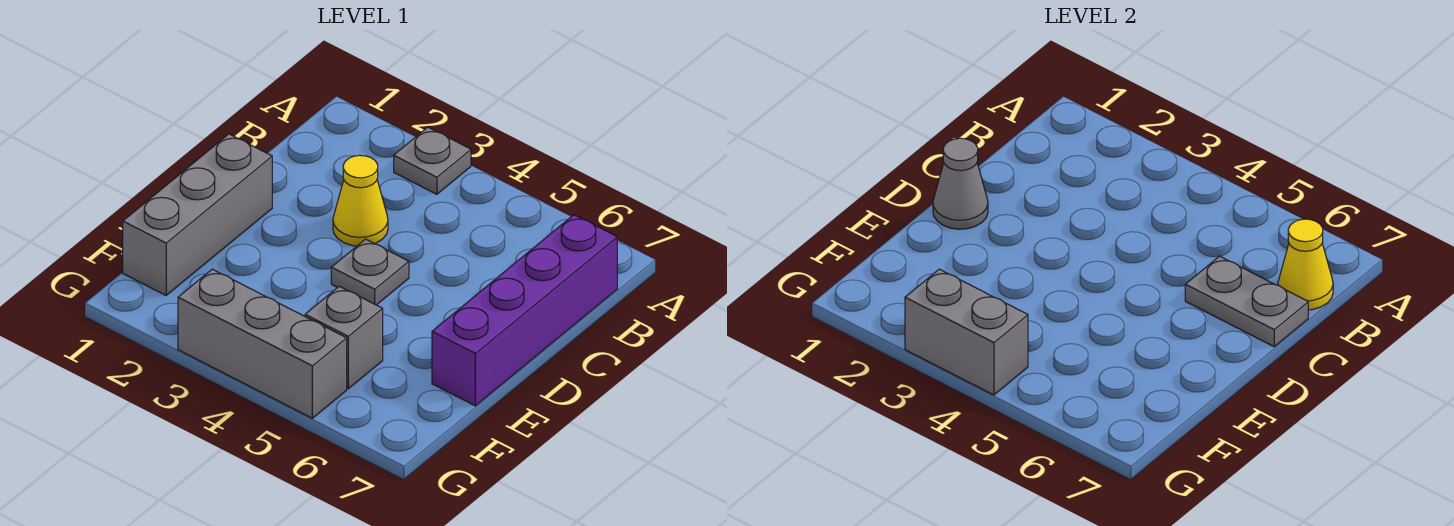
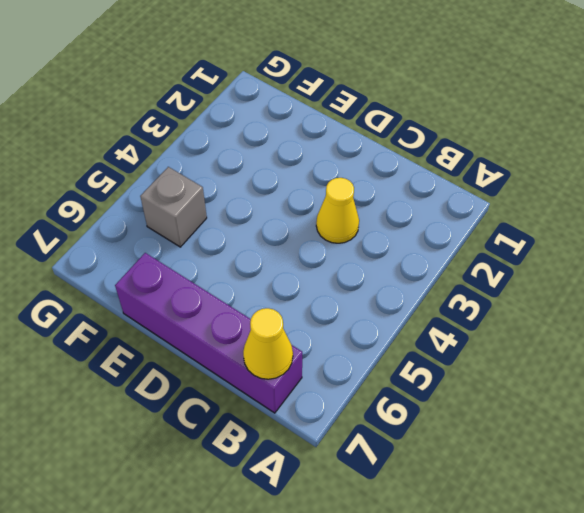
none -> grey 1x1 plate [394,127,471,194]
none -> grey 1x3 brick [123,134,272,295]

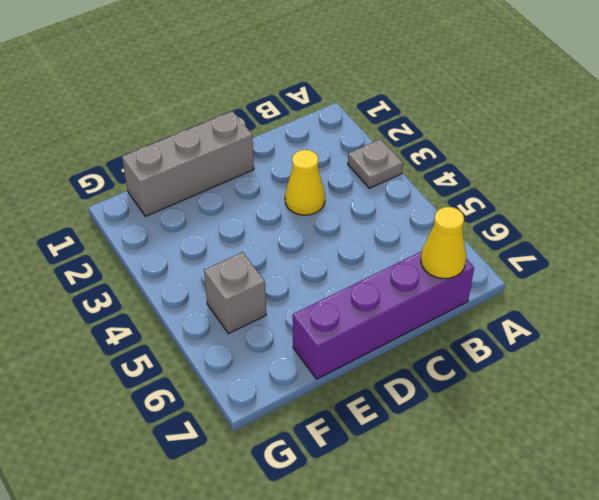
none -> grey 1x1 plate [331,239,409,305]
none -> grey 1x3 brick [178,269,347,418]

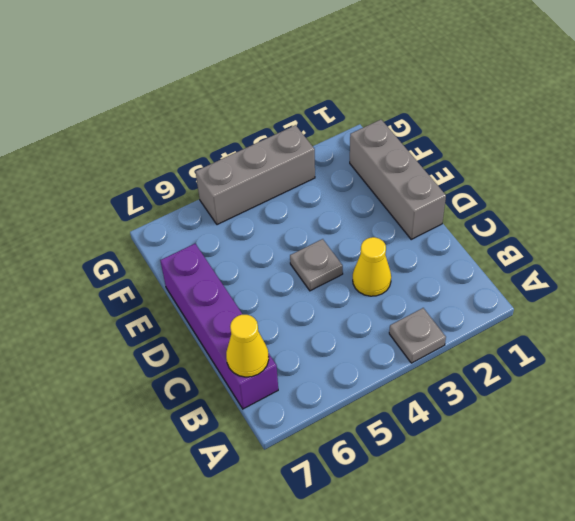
none -> grey 1x1 brick [305,286,383,389]
none -> grey 1x2 plate [1185,256,1308,347]

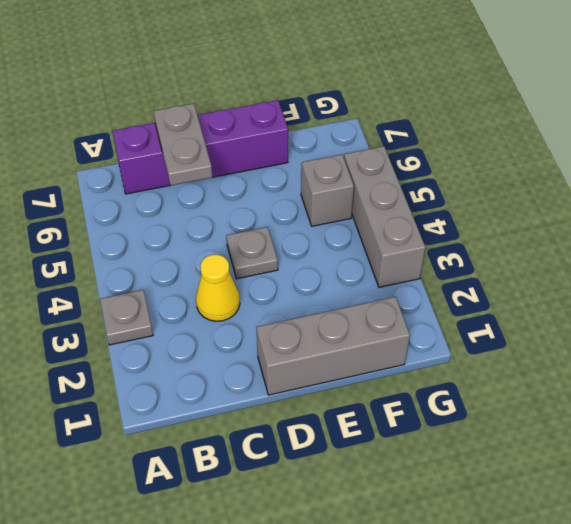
none -> yellow 1x1 cone [1278,219,1333,310]
none -> grey 1x1 cone [933,138,988,229]

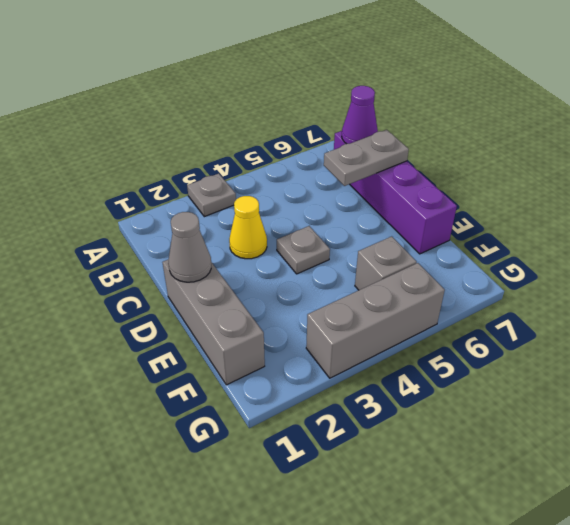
purple 1x1 cone [342,86,378,144] -> yellow 1x1 cone [1278,219,1333,310]
none -> grey 1x2 brick [905,269,1028,395]

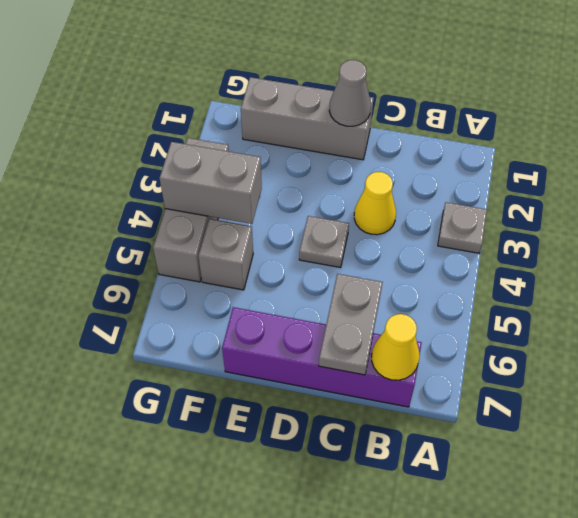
grey 1x2 brick [160,142,262,224] -> grey 1x2 brick turned to [905,269,1028,395]

